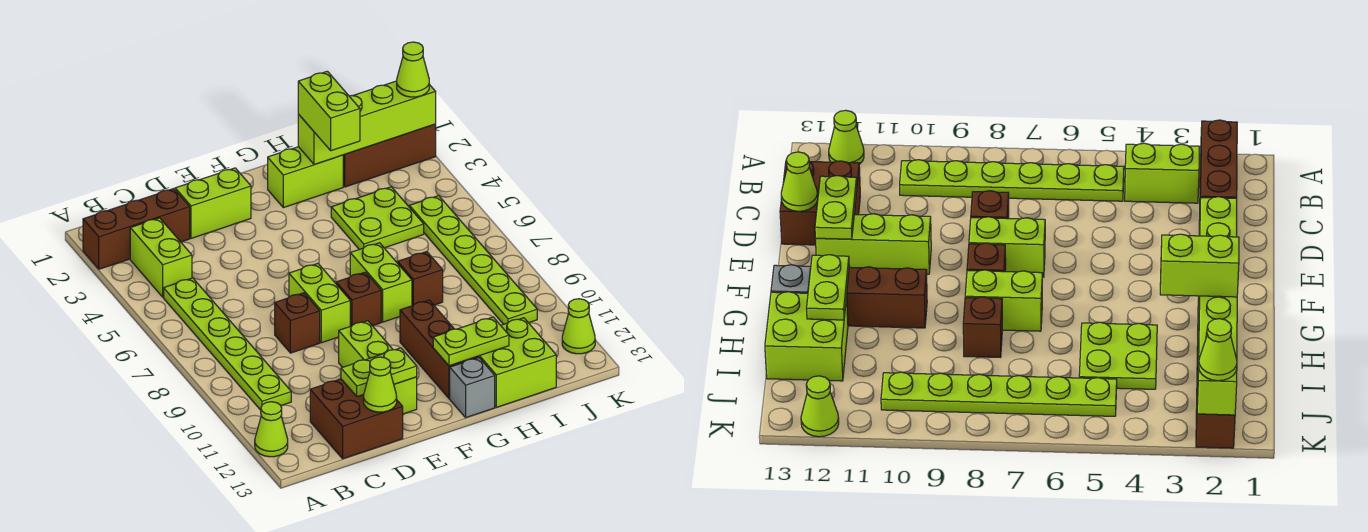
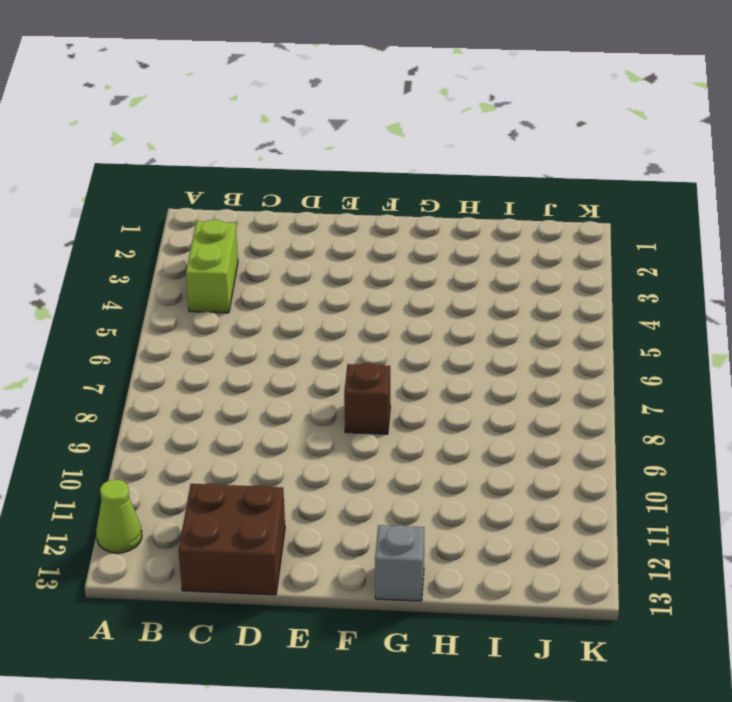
none -> brown 1x3 brick [83,189,190,269]
none -> lime 1x6 plate [164,278,291,410]
none -> lime 1x2 brick [175,168,251,238]

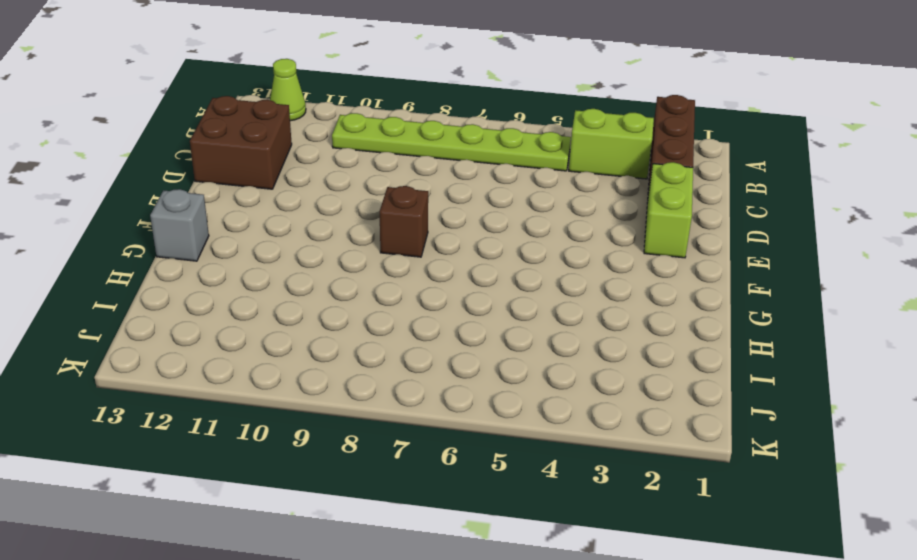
none -> brown 1x1 brick [275,293,320,353]
none -> lime 1x2 brick [289,264,350,343]
none -> lime 1x3 brick [339,321,417,414]

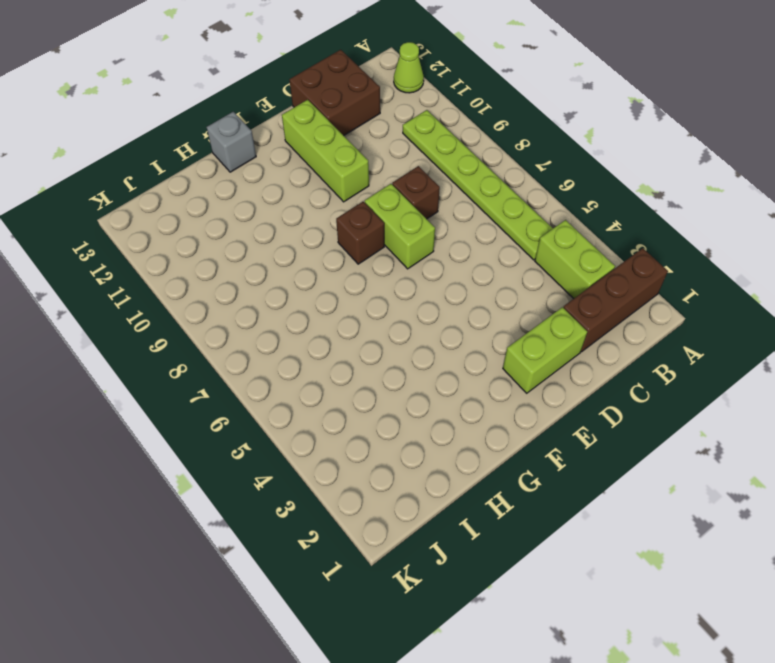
none -> lime 1x2 brick [268,147,343,208]
none -> lime 1x2 brick [350,243,412,322]
none -> brown 1x3 brick [400,300,478,399]

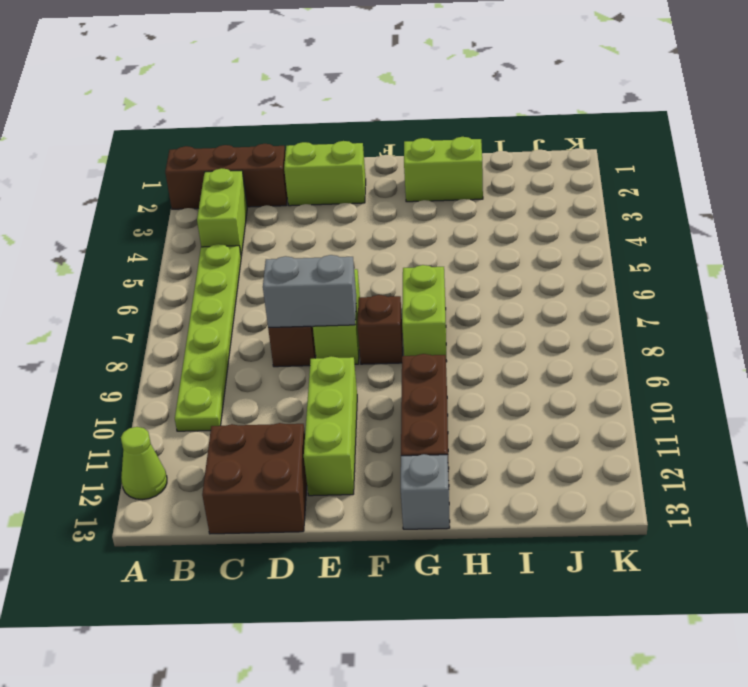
grey 1x2 brick [263,255,356,328] -> none
none -> lime 2x2 plate [331,187,424,249]
none -> brown 1x1 brick [398,252,443,306]
none -> lime 2x2 brick [478,318,556,407]

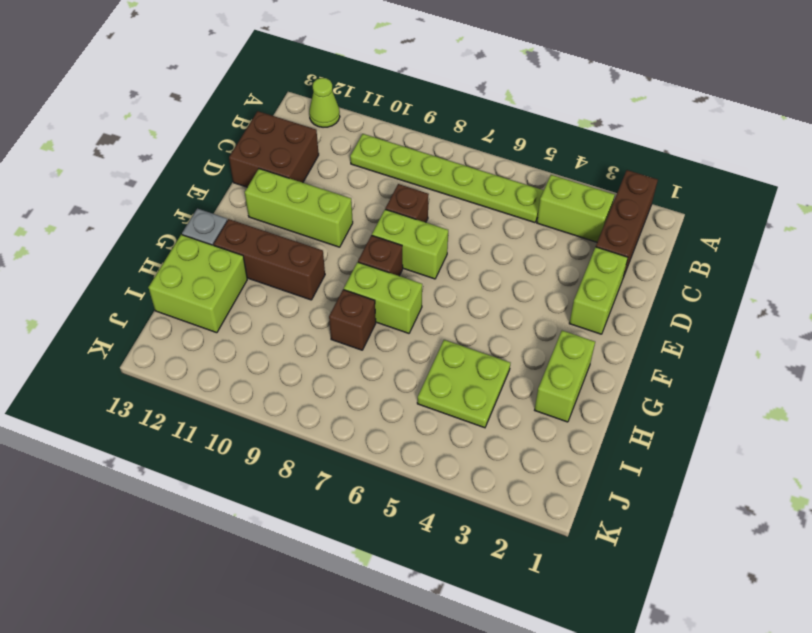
none -> brown 1x3 brick [343,124,436,187]
none -> lime 1x6 plate [409,196,537,324]
none -> lime 1x1 cone [562,299,595,354]

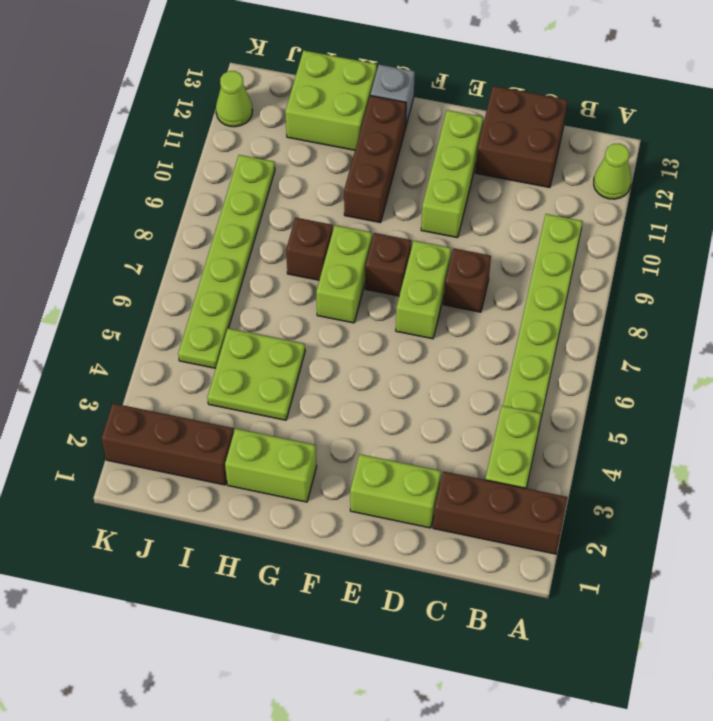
none -> lime 1x2 plate [341,348,417,397]
none -> lime 1x1 cone [364,357,397,412]
none -> lime 1x2 plate [433,317,509,366]

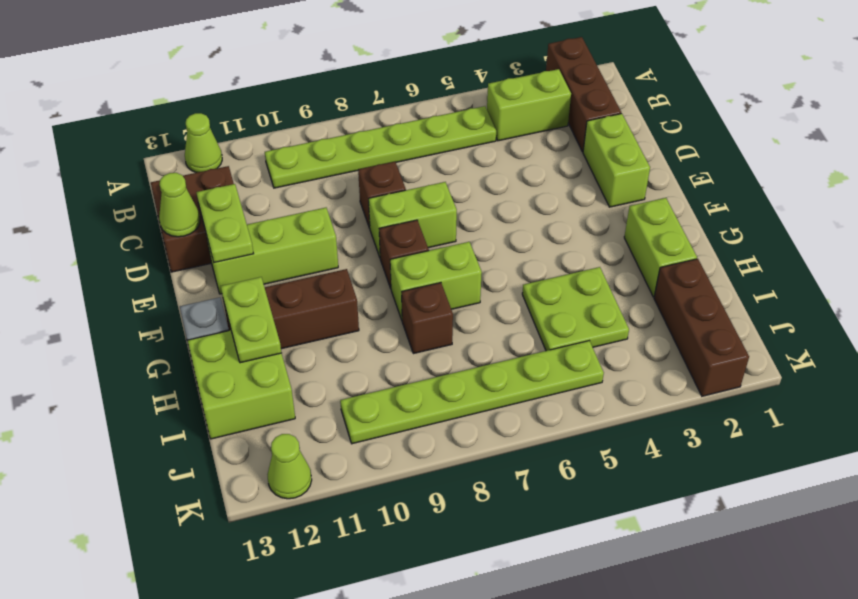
none -> lime 1x4 brick [298,81,436,165]
none -> lime 1x2 brick [298,71,360,151]
none -> lime 1x1 cone [397,42,429,97]

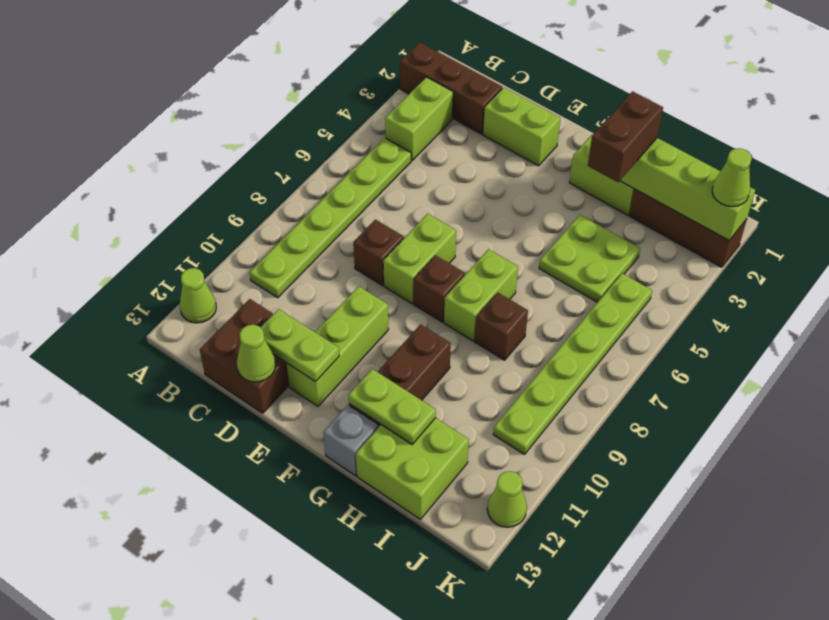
brown 1x2 brick [588,91,663,182] -> lime 1x2 brick [298,71,360,151]

